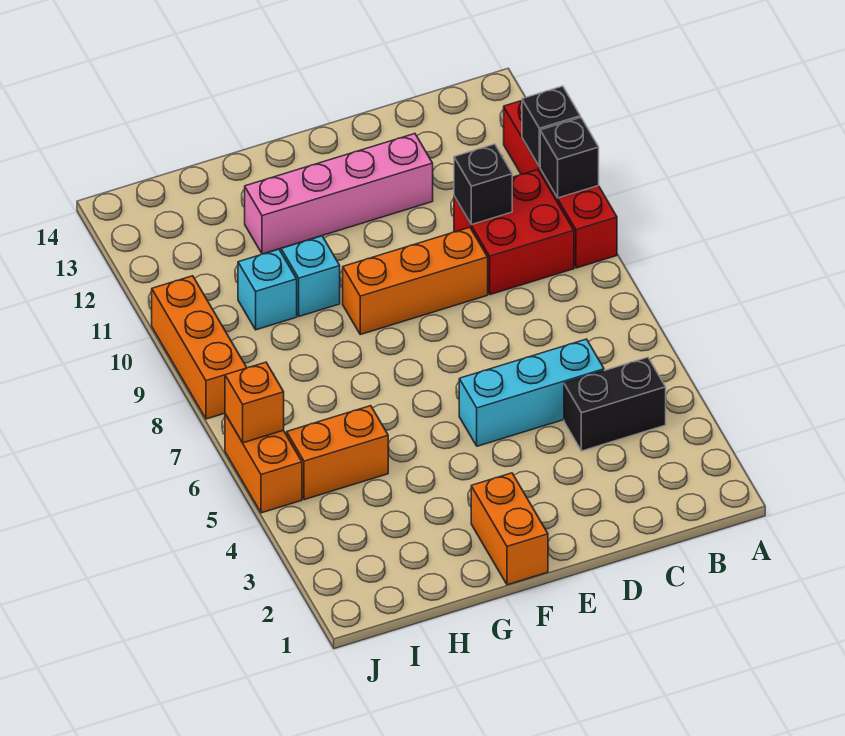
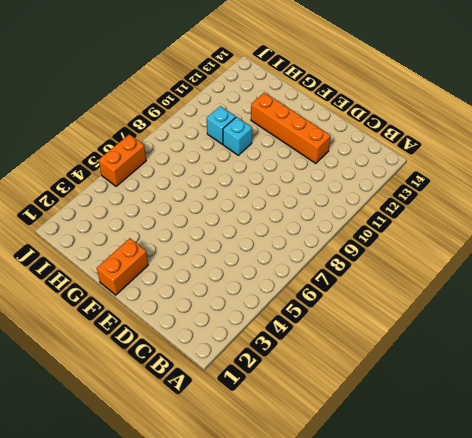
orange 1x4 brick [251,93,331,164] -> pink 1x4 brick [245,134,433,254]
none -> red 1x4 brick [504,101,617,268]
none -> black 1x2 brick [564,357,666,451]
none -> red 2x2 brick [454,170,574,295]

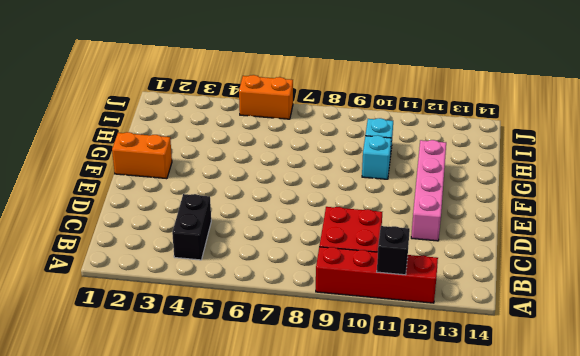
none -> cyan 1x3 brick [459,339,604,446]
none -> orange 1x3 brick [343,227,488,334]
none -> orange 1x2 brick [287,406,388,500]

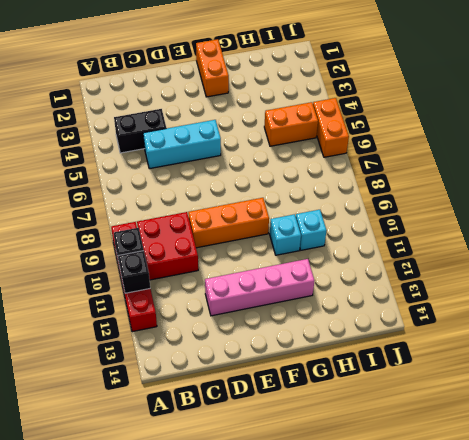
none -> orange 1x3 brick [152,276,247,419]
none -> black 1x1 brick [454,144,512,225]
none -> orange 1x1 brick [225,362,284,443]

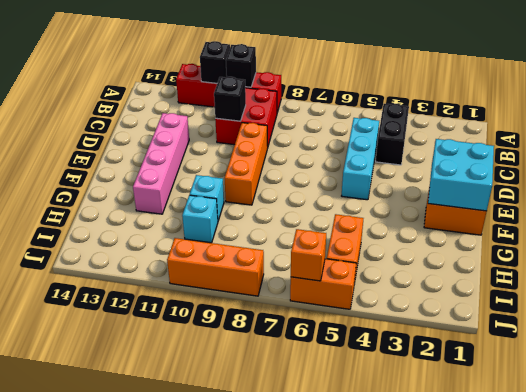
cyan 2x2 brick [428,139,494,211] -> none

